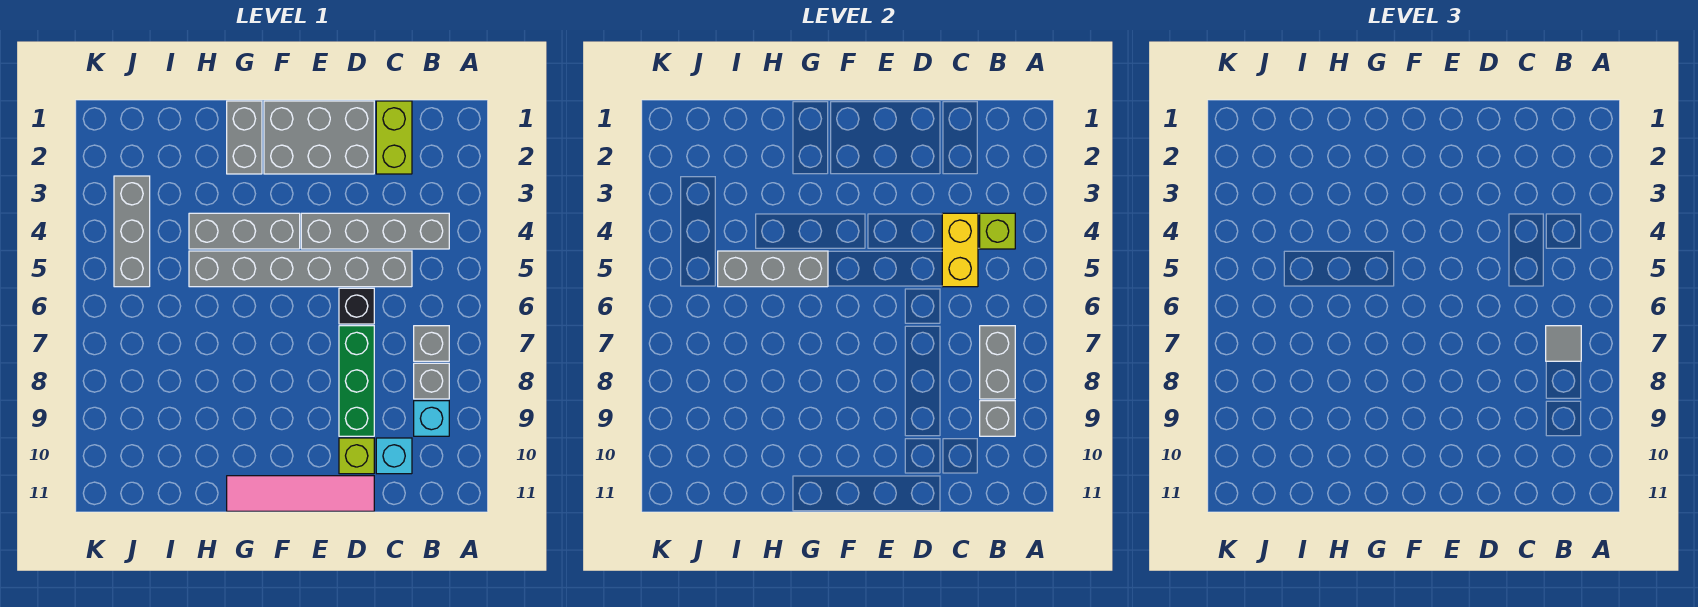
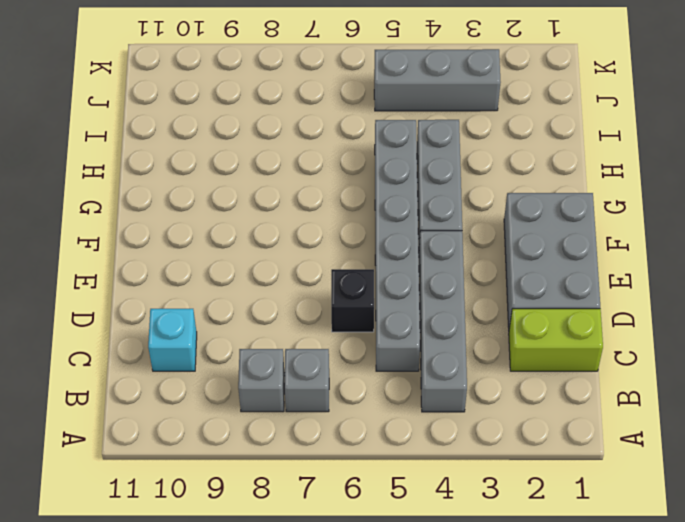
none -> cyan 1x1 brick [414,401,449,436]
none -> green 1x3 brick [339,326,374,436]
none -> lime 1x1 brick [339,438,374,474]

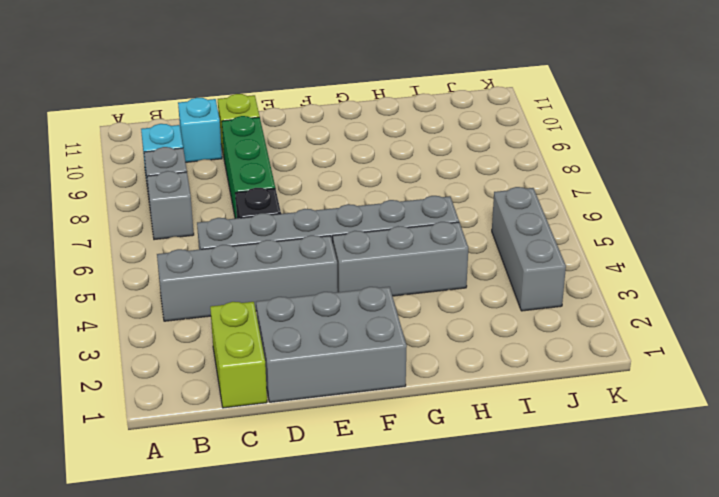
none -> pink 1x4 tile [227,476,374,511]
none -> grey 1x2 brick [227,101,262,174]
none -> lime 1x1 brick [980,213,1015,249]

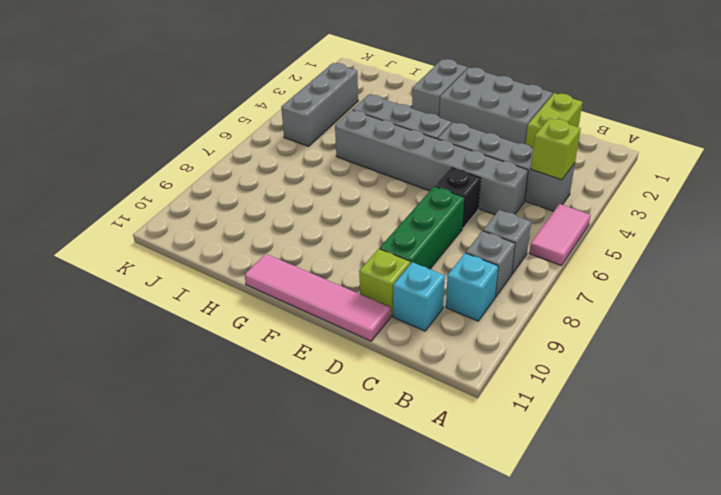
pink 1x2 tile [529,204,591,266] -> none
none -> grey 1x2 brick [980,326,1015,399]
none -> grey 1x1 brick [980,401,1015,436]
none -> yellow 1x2 brick [942,213,978,287]

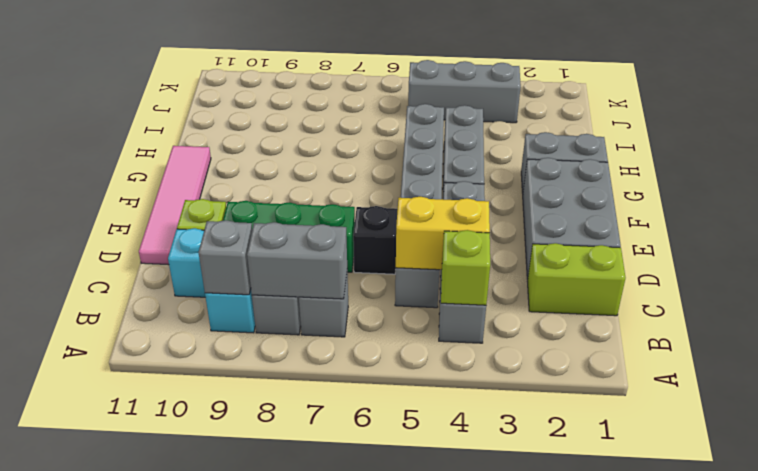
none -> grey 1x3 brick [718,251,828,287]
none -> grey 1x1 tile [1546,326,1581,361]

